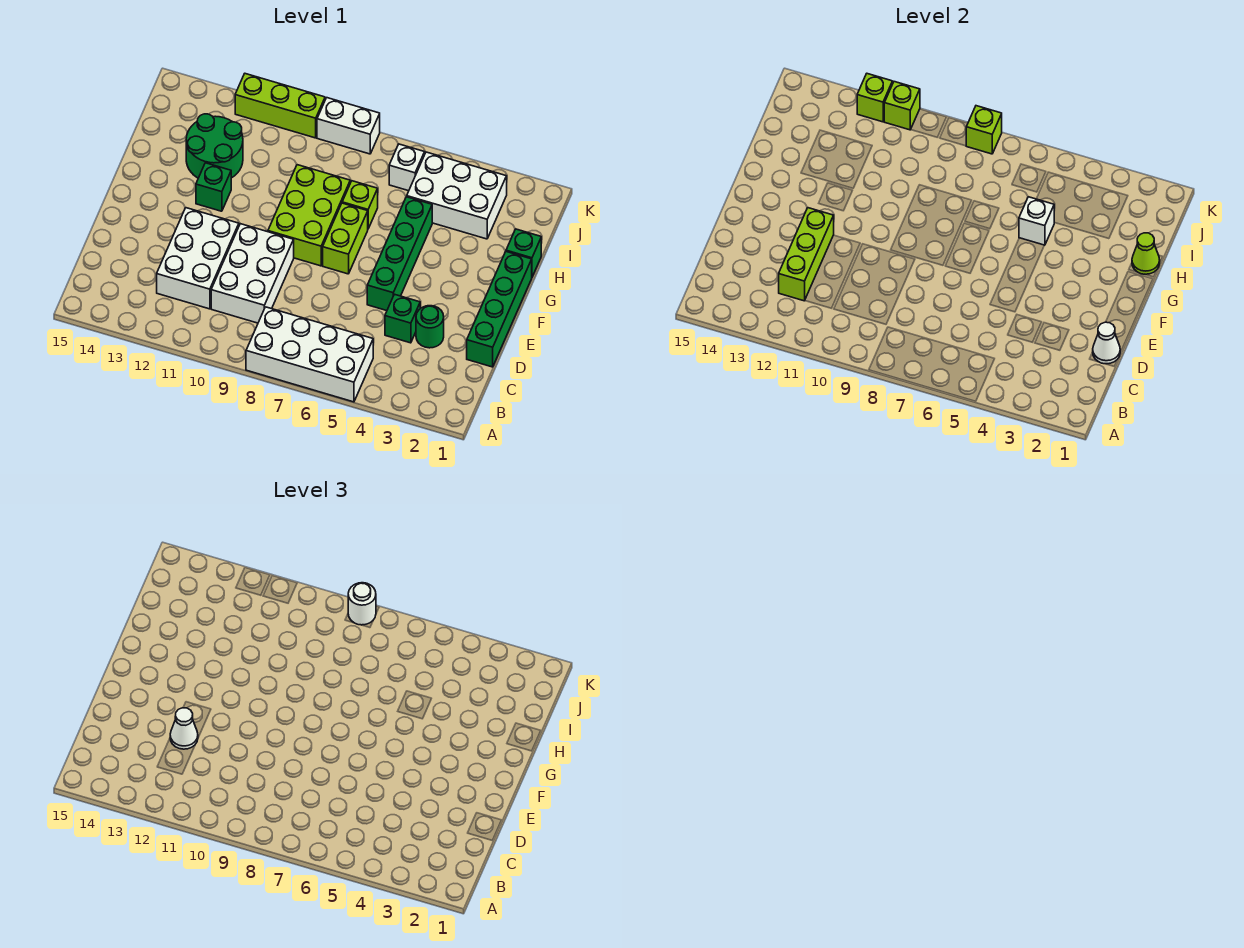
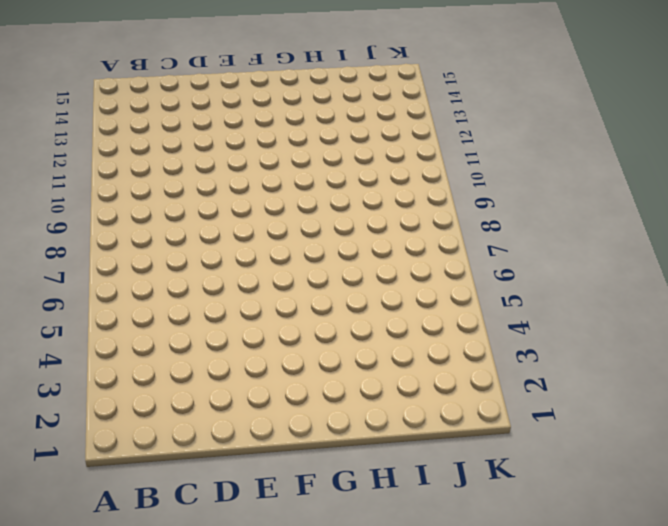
none -> white 2x4 brick [246,307,373,402]
none -> white 2x3 brick [211,224,294,323]
none -> white 2x3 brick [157,208,239,309]

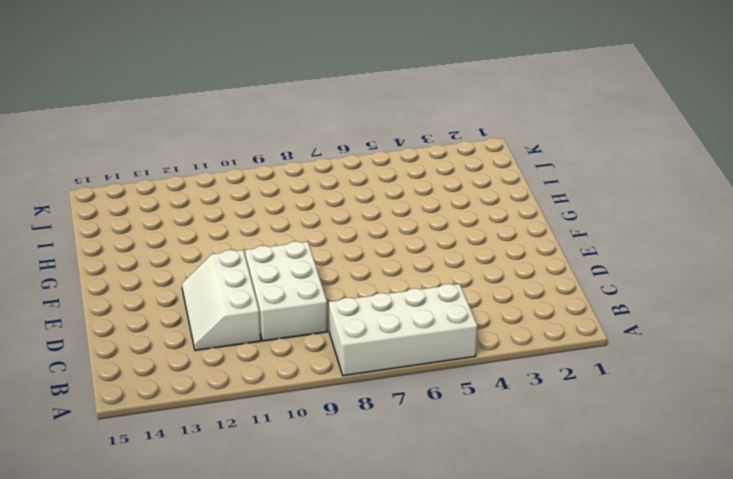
white 2x3 slope [182,250,261,350] -> white 2x3 brick [157,208,239,309]
none -> green 1x4 brick [467,252,532,367]
none -> green 1x1 round brick [416,306,444,348]
none -> green 1x1 brick [385,294,420,343]

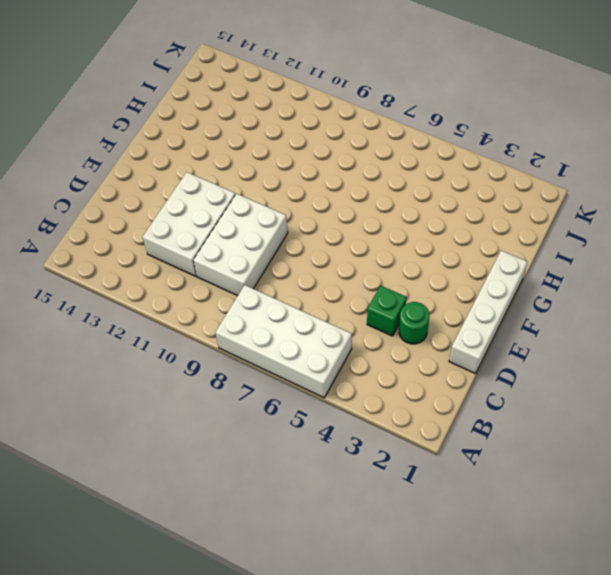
white 1x4 brick [449,251,527,373] -> green 1x4 brick [467,252,532,367]
none -> green 1x4 brick [367,197,432,311]
none -> lime 1x2 brick [323,203,368,274]
none -> lime 2x3 brick [268,165,350,266]

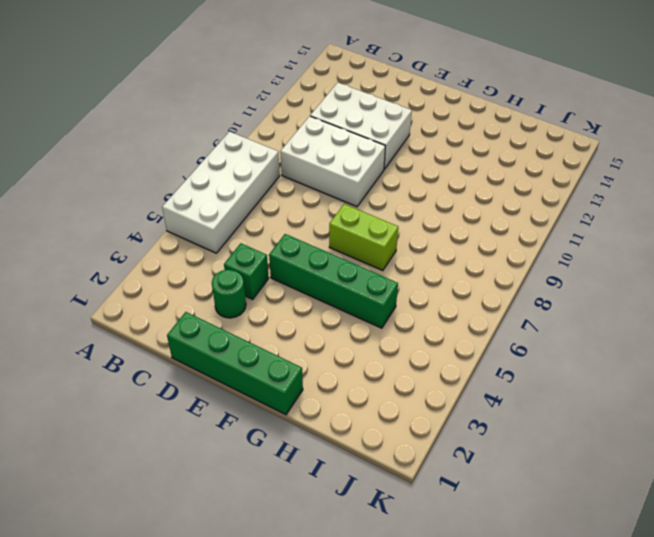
none -> lime 2x3 brick [268,165,350,266]
none -> green 1x1 brick [196,163,231,211]
none -> green 1x1 brick [506,229,541,277]

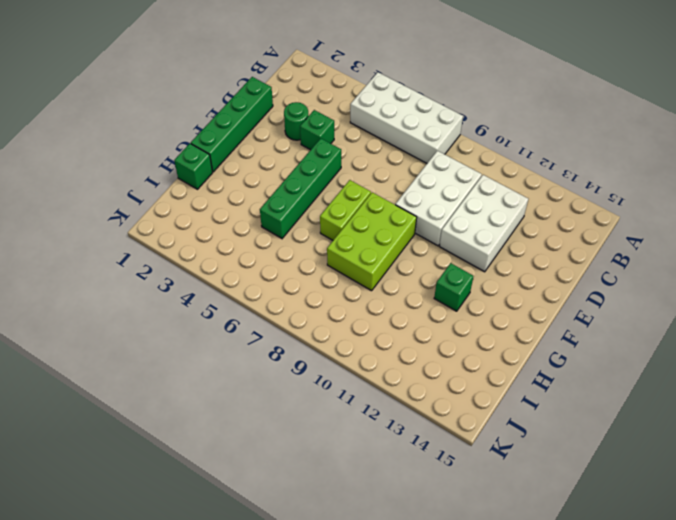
none -> lime 1x1 brick [342,181,378,228]
none -> green 2x2 round brick [186,114,243,178]
none -> white 2x3 brick [407,152,507,239]

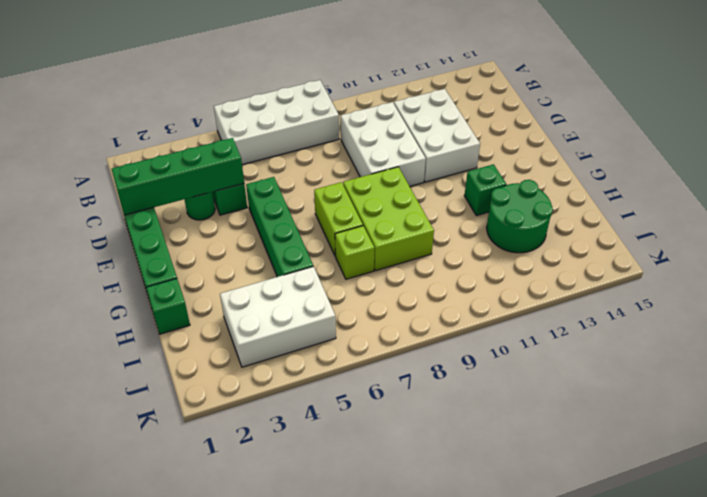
green 1x4 brick [112,138,244,215] -> white 1x1 cone [1093,322,1120,364]
none -> white 1x1 brick [389,144,425,191]
none -> white 1x2 brick [317,98,380,154]
none -> lime 1x3 brick [235,74,325,138]

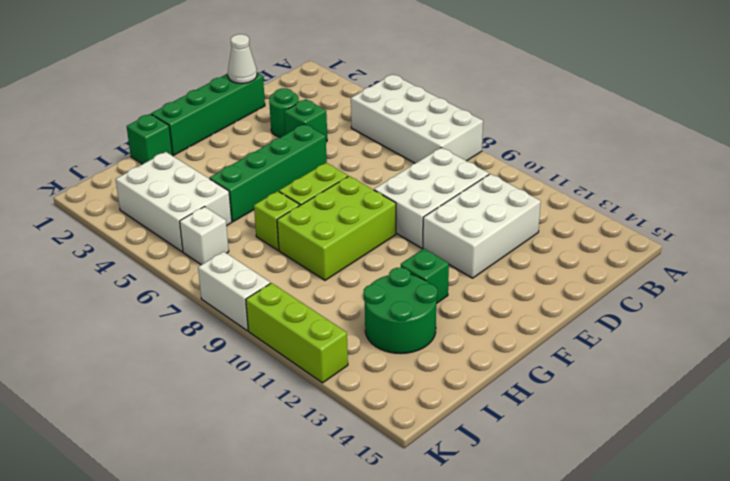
none -> lime 1x3 brick [779,208,834,301]
none -> lime 1x1 cone [1132,233,1160,274]
none -> white 1x1 brick [1019,197,1054,245]

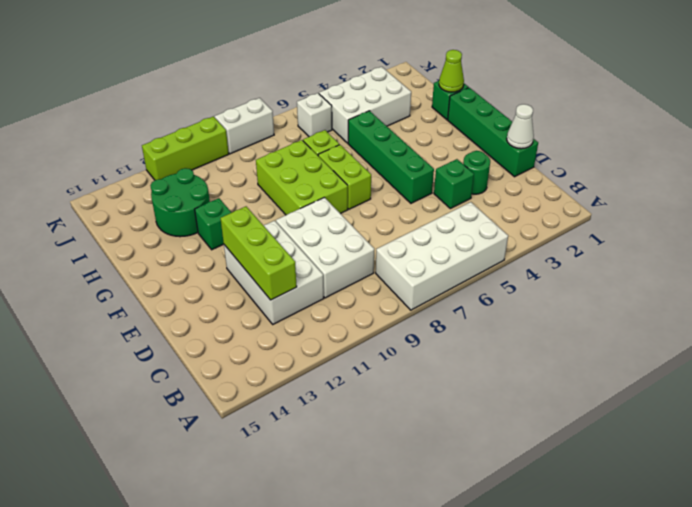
none -> white 1x1 brick [1019,197,1054,245]
none -> lime 1x1 brick [966,106,1002,154]
none -> lime 1x1 brick [884,82,920,130]

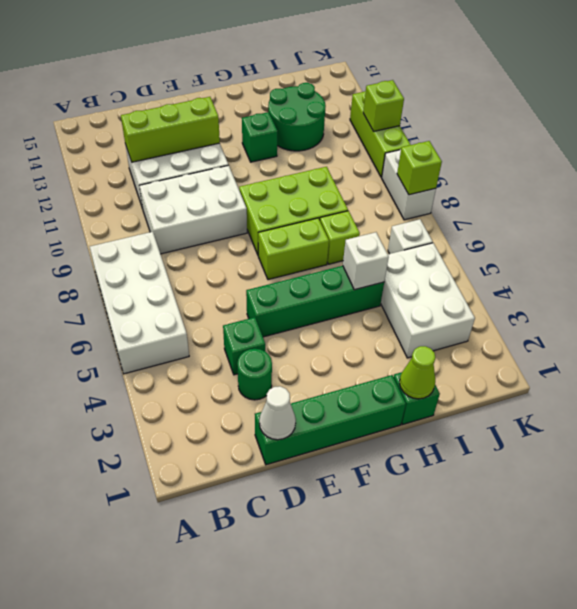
none -> lime 1x1 brick [857,74,893,122]
none -> white 1x1 cone [170,708,198,749]
none -> white 1x1 round brick [348,583,376,625]

